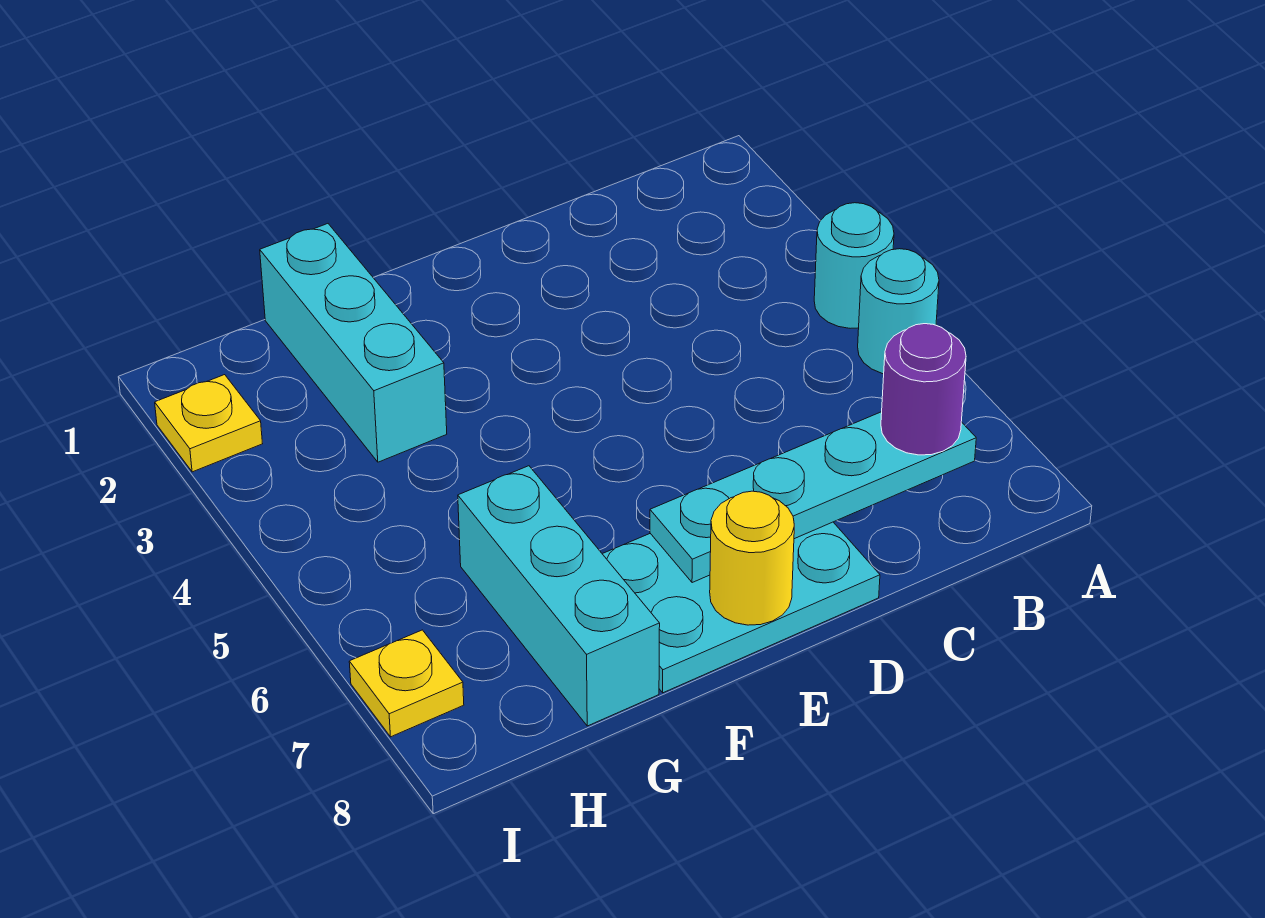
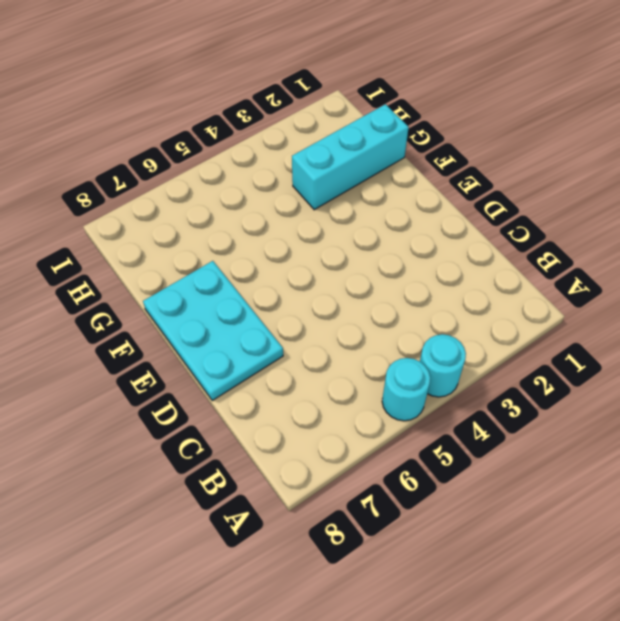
none -> cyan 1x3 brick [458,466,660,726]
none -> yellow 1x1 plate [155,375,263,472]

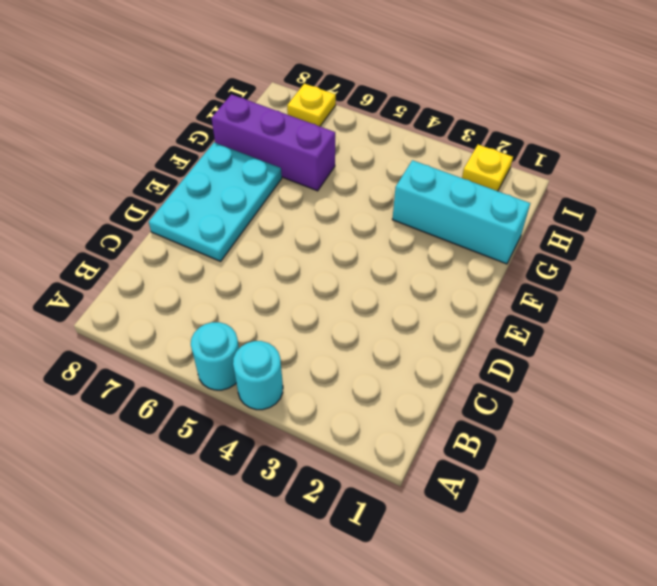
purple 1x3 brick [212,94,335,191] -> cyan 1x3 brick [458,466,660,726]
none -> cyan 1x4 plate [650,412,976,583]
none -> yellow 1x1 round brick [710,491,794,625]

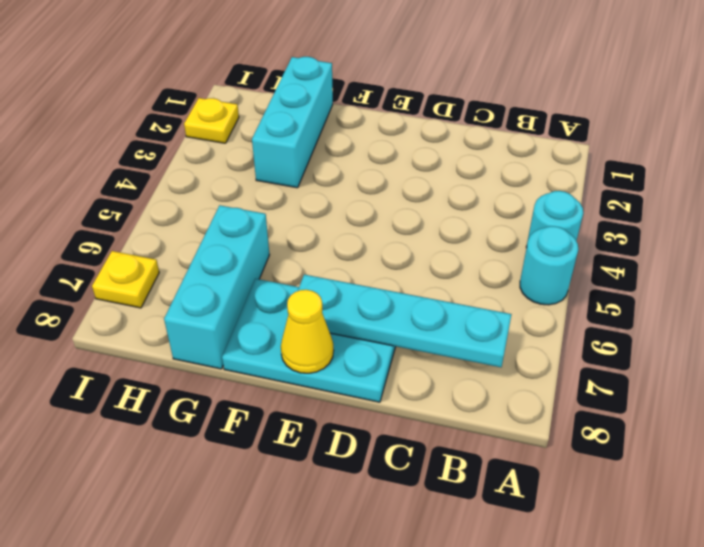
yellow 1x1 cone [281,290,334,373] -> yellow 1x1 round brick [710,491,794,625]
none -> purple 1x1 round brick [881,324,966,455]

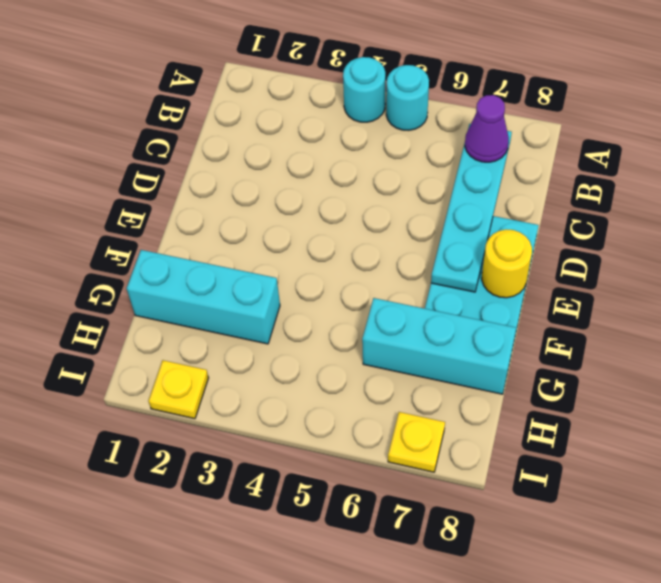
purple 1x1 cone [465,95,509,162] -> purple 1x1 round brick [881,324,966,455]

